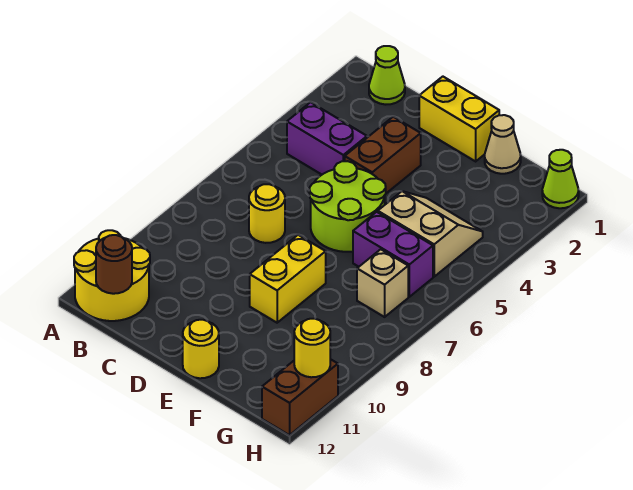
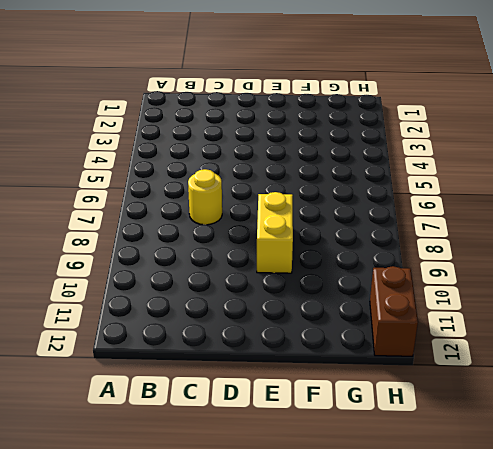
none -> yellow 2x2 round brick [74,230,150,321]
none -> lime 1x1 cone [369,46,405,105]
none -> purple 1x2 brick [287,102,367,174]

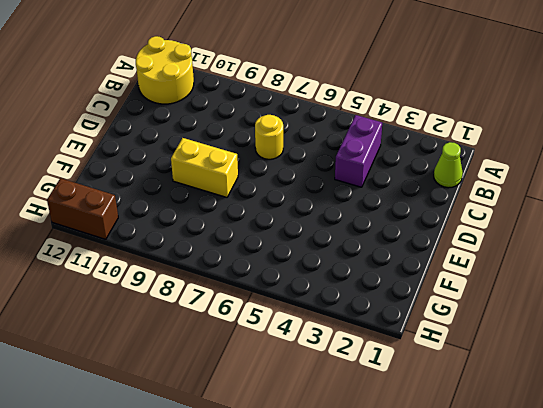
none -> yellow 1x2 brick [419,77,499,161]
none -> brown 1x2 brick [345,117,421,193]
none -> lime 2x2 round brick [309,161,386,252]

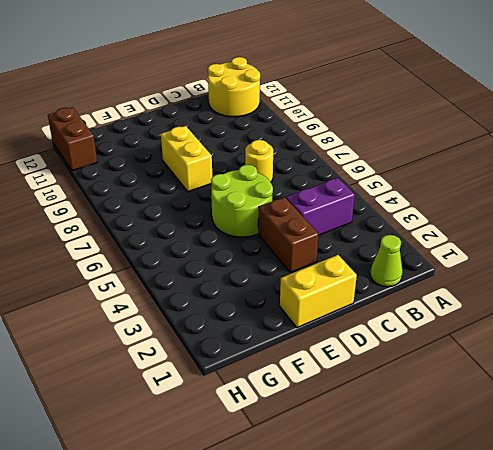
none -> yellow 1x1 round brick [183,320,219,378]
none -> tan 1x1 cone [485,115,521,174]
none -> tan 2x2 slope [378,191,483,277]

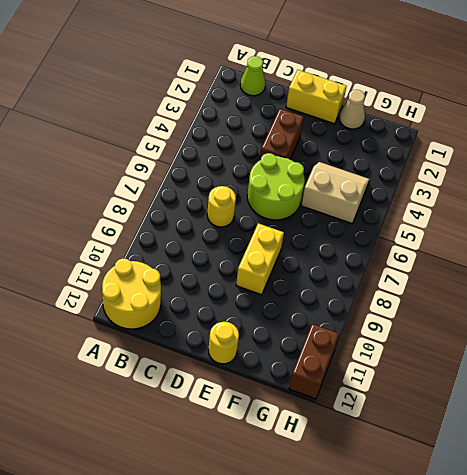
none -> purple 1x2 brick [287,102,367,174]
none -> purple 1x2 brick [353,212,433,297]
none -> tan 1x1 brick [357,249,408,317]

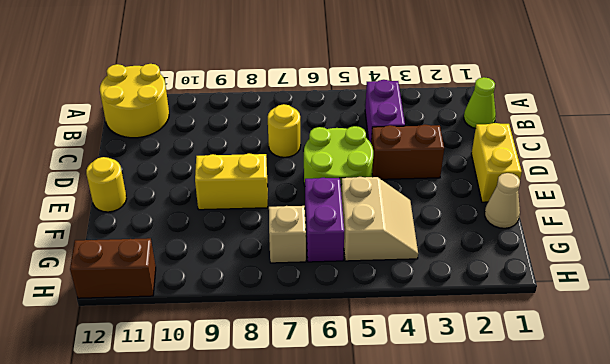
none -> lime 1x1 cone [542,150,579,208]
none -> brown 1x1 round brick [96,235,132,294]
none -> yellow 1x1 round brick [294,319,330,377]

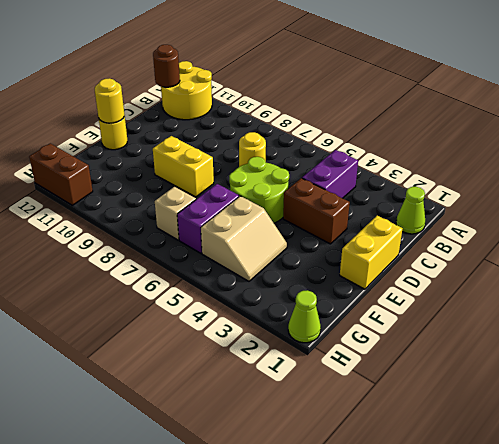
yellow 1x1 round brick [95,78,124,123] -> yellow 1x1 round brick moved to [294,319,330,377]
none -> tan 1x1 cone [485,115,521,174]

